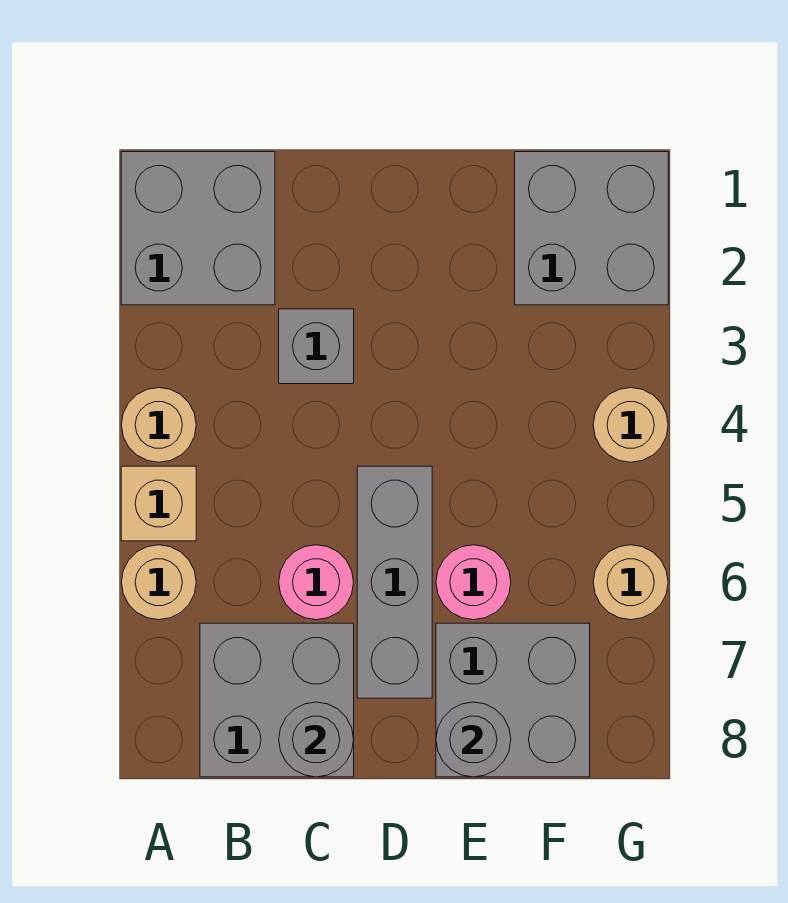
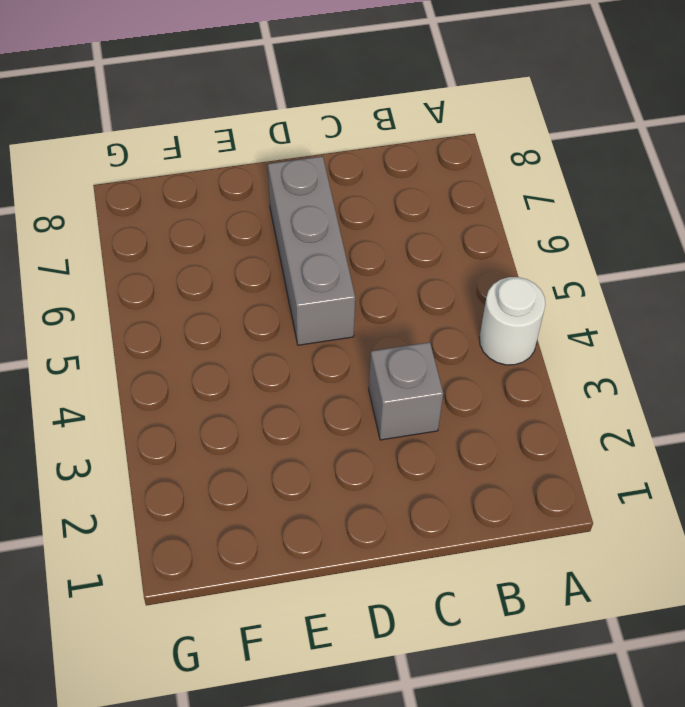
white 1x1 round brick [479,277,545,365] -> tan 1x1 round brick [122,388,196,462]
none -> grey 2x2 brick [121,152,275,305]
none -> tan 1x1 brick [121,466,196,541]
none -> tan 1x1 round brick [121,545,196,620]

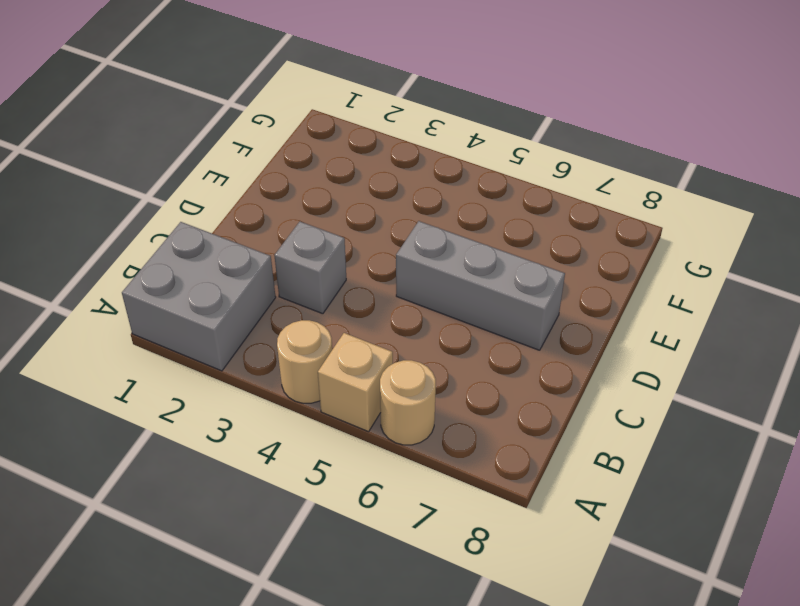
none -> grey 2x2 brick [200,623,354,777]
none -> pink 1x1 round brick [279,545,354,620]
none -> pink 1x1 round brick [436,545,511,620]

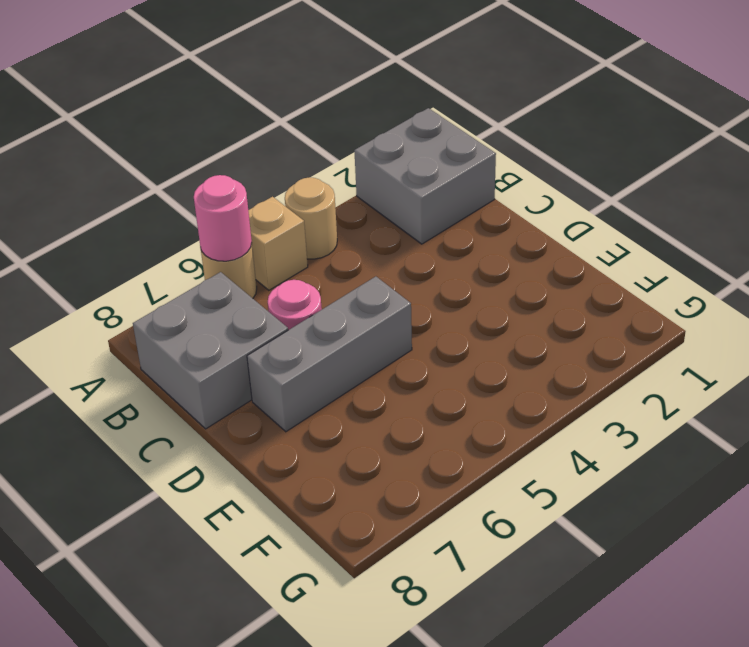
pink 1x1 round brick [194,175,252,261] -> pink 1x1 round brick moved to [436,545,511,620]
none -> grey 1x1 brick [279,309,354,384]
none -> grey 2x2 brick [436,623,590,777]
none -> grey 2x2 brick [515,152,668,305]

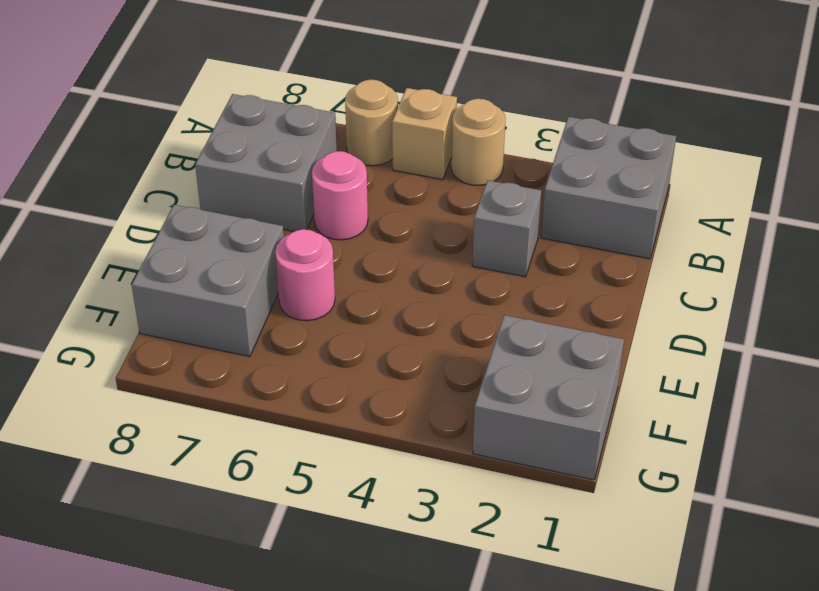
none -> grey 1x3 brick [357,466,432,698]
none -> tan 1x1 round brick [593,388,668,462]
none -> tan 1x1 round brick [593,545,668,620]

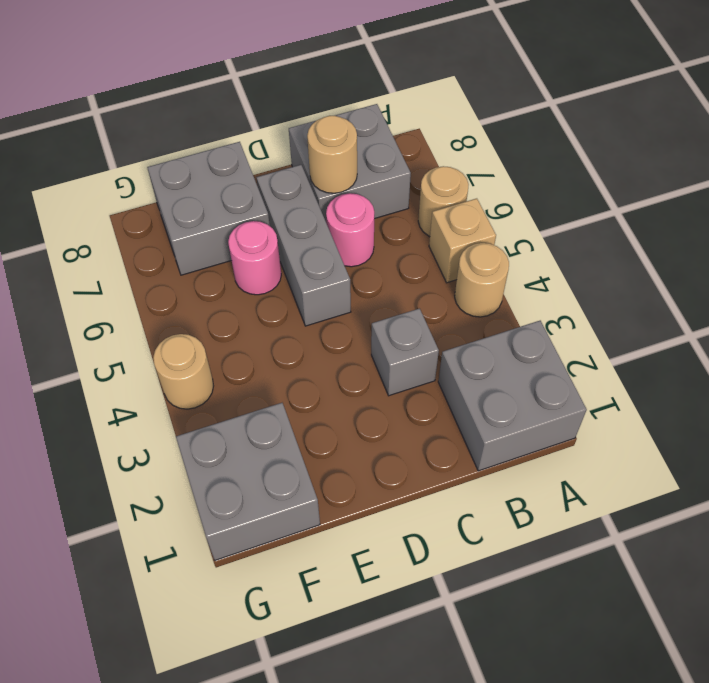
tan 1x1 round brick [307,116,357,193] -> tan 1x1 round brick moved to [593,545,668,620]
none -> grey 1x1 round brick [279,702,354,777]
none -> grey 1x1 round brick [436,702,511,777]

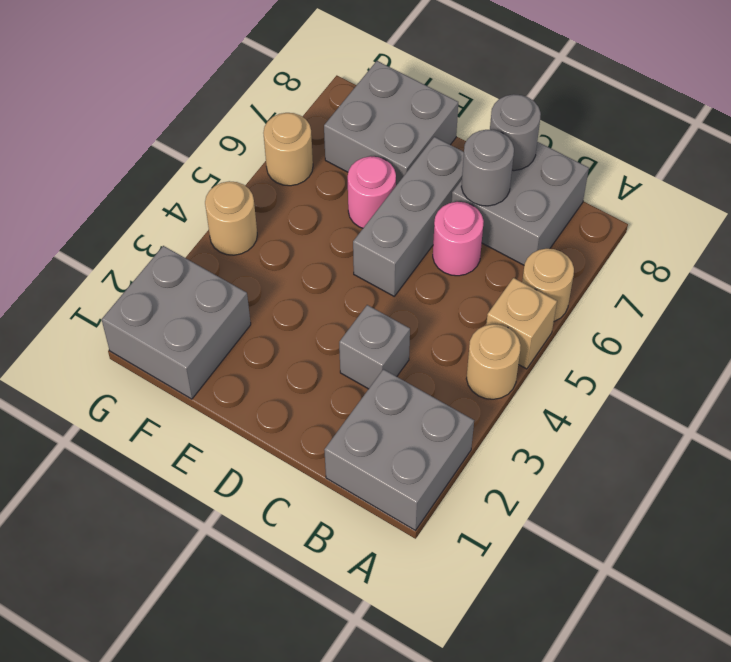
grey 1x1 round brick [461,130,514,206] -> grey 1x1 round brick moved to [436,702,511,777]

